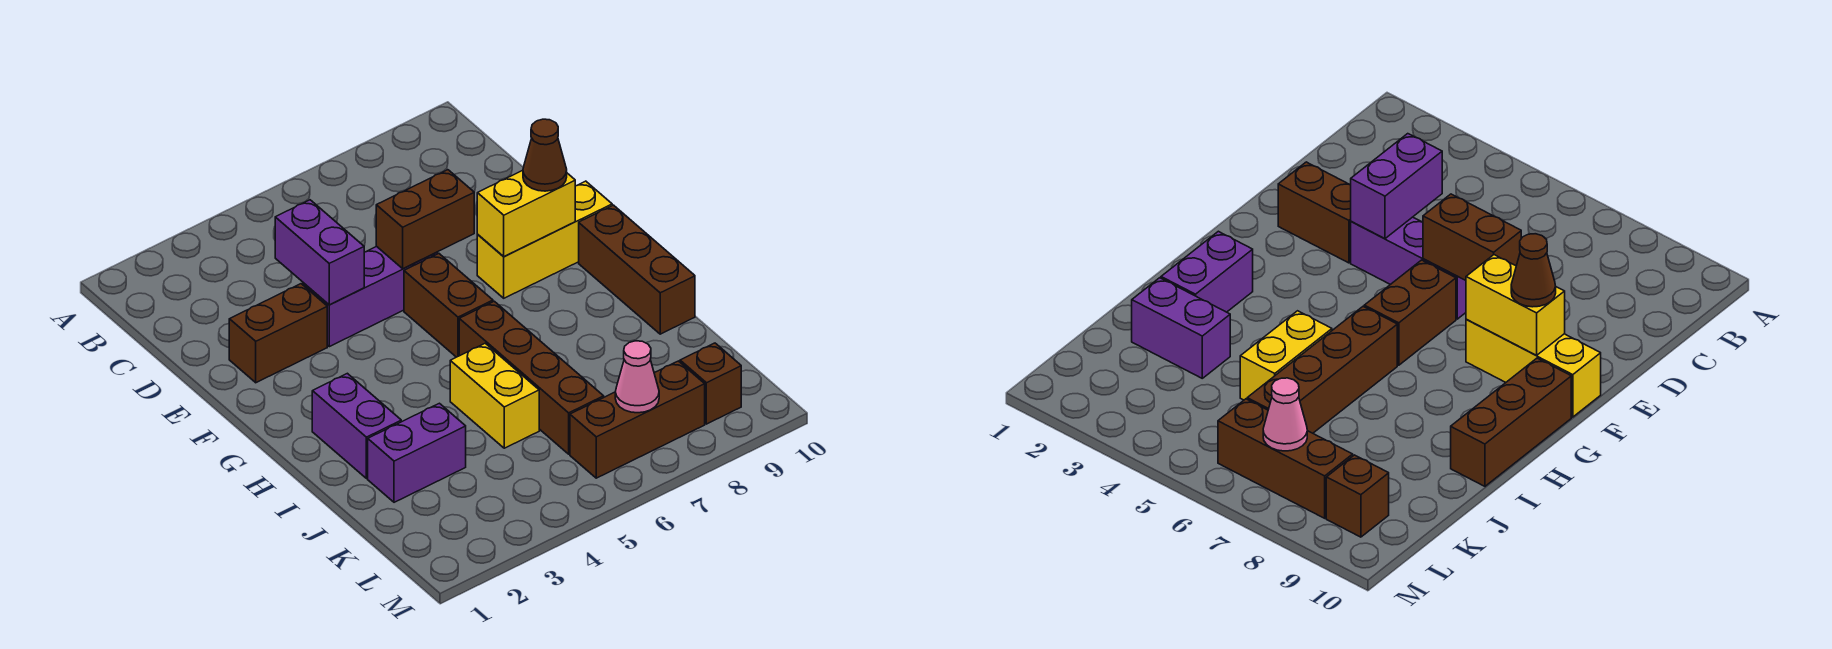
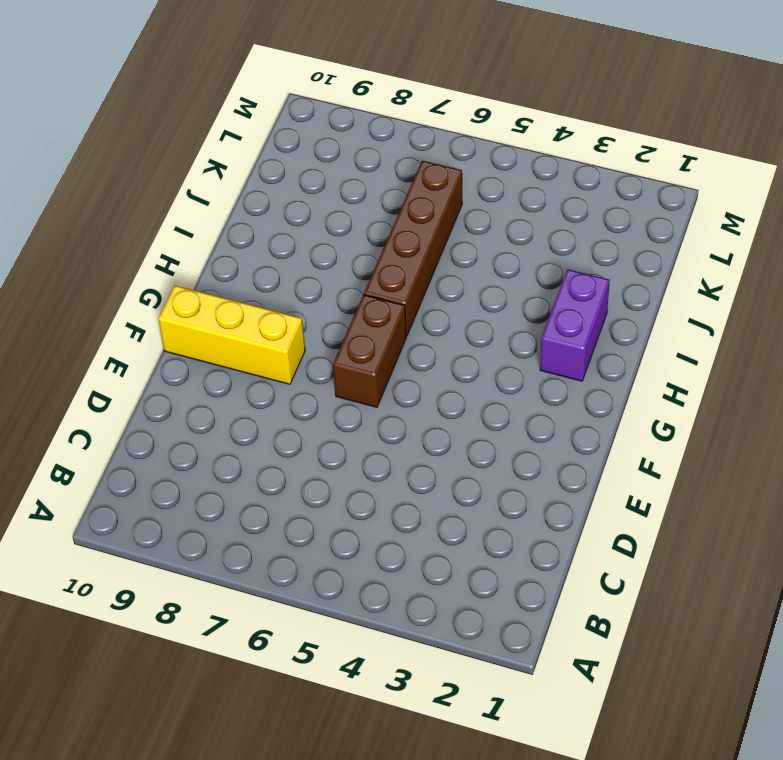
none -> brown 1x2 brick [229,284,327,383]
none -> purple 1x3 brick [303,246,438,347]
none -> brown 1x3 brick [579,205,695,334]

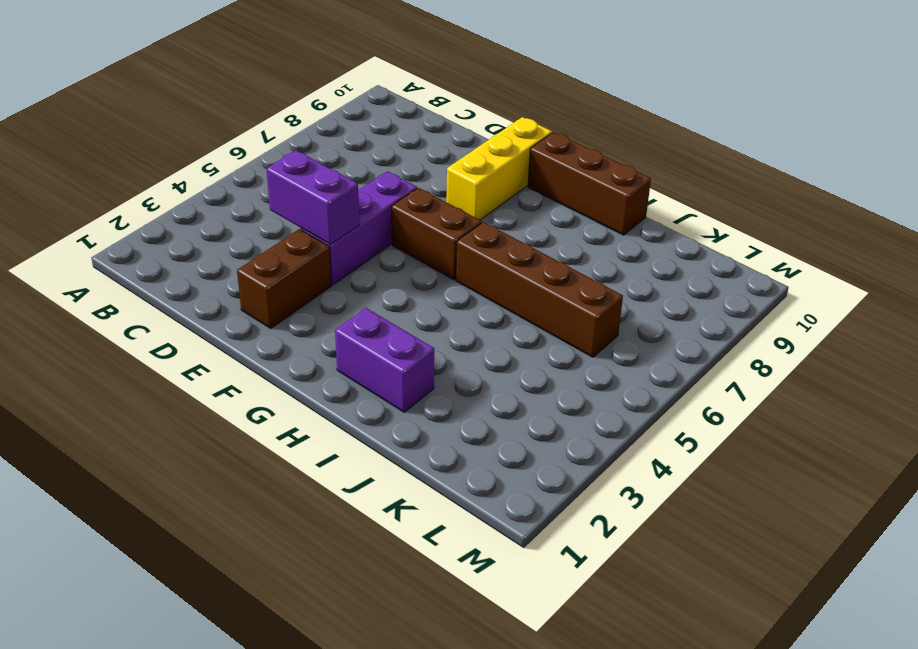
none -> yellow 1x2 brick [450,343,539,448]
none -> purple 1x2 brick [368,403,466,502]
none -> brown 1x3 brick [570,361,705,478]

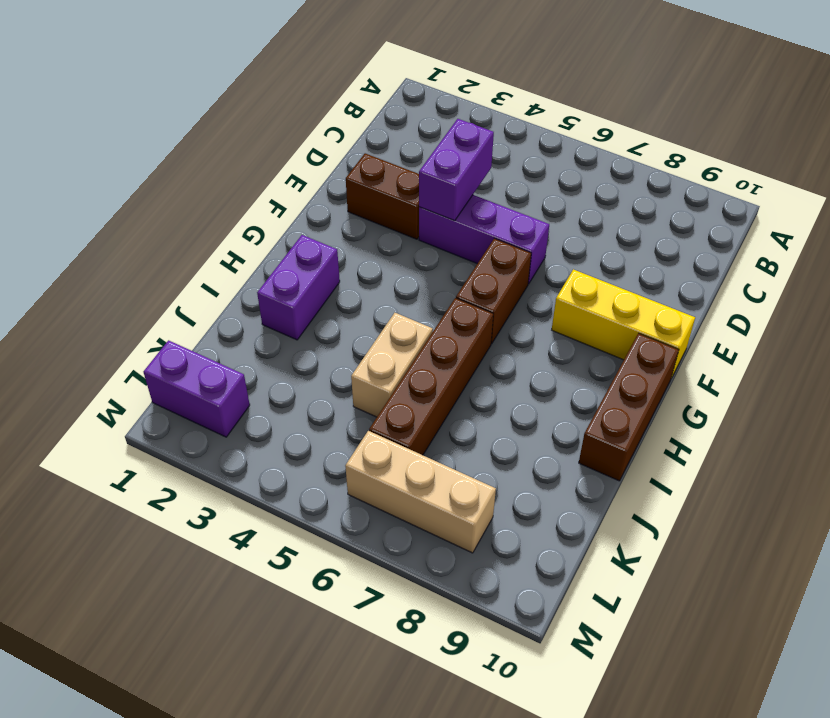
tan 1x2 brick [351,313,433,417] -> yellow 1x2 brick [450,343,539,448]
purple 1x2 brick [143,340,250,437] -> purple 1x2 brick moved to [368,403,466,502]
tan 1x3 brick [345,431,496,553] -> brown 1x3 brick [570,361,705,478]
none -> brown 1x1 brick [680,343,741,424]
none -> brown 1x2 brick [376,170,474,269]
none -> yellow 1x2 brick [477,170,575,257]

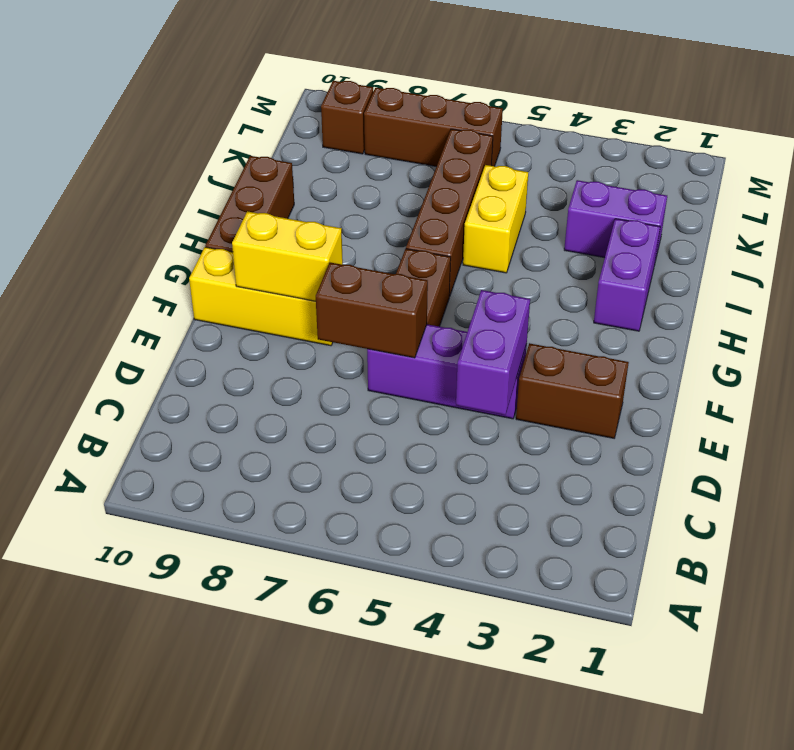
none -> pink 1x1 cone [615,341,659,413]
none -> brown 1x1 cone [523,119,567,191]

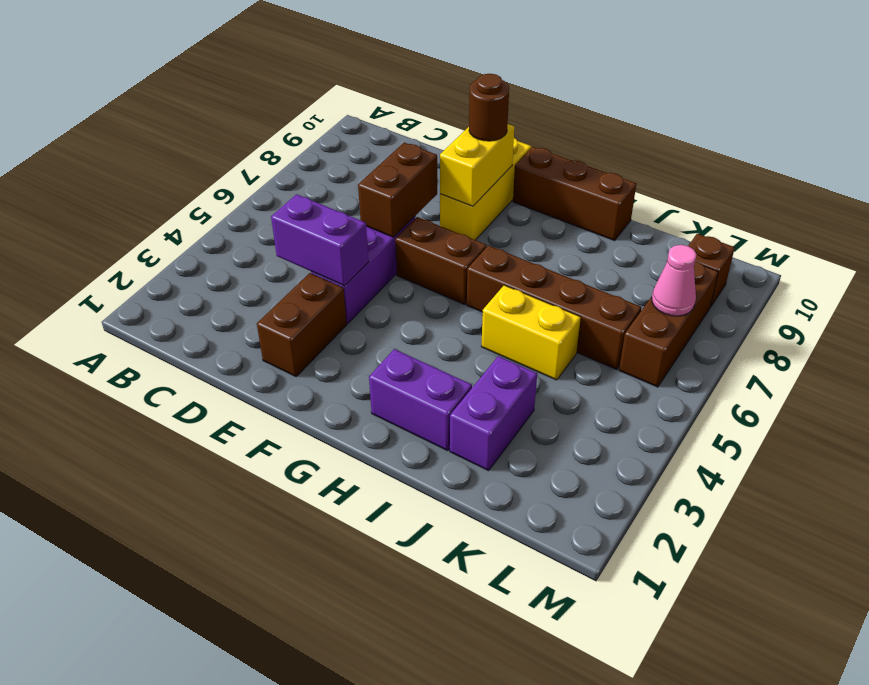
brown 1x1 round brick [469,74,509,141] -> brown 1x1 cone [523,119,567,191]

